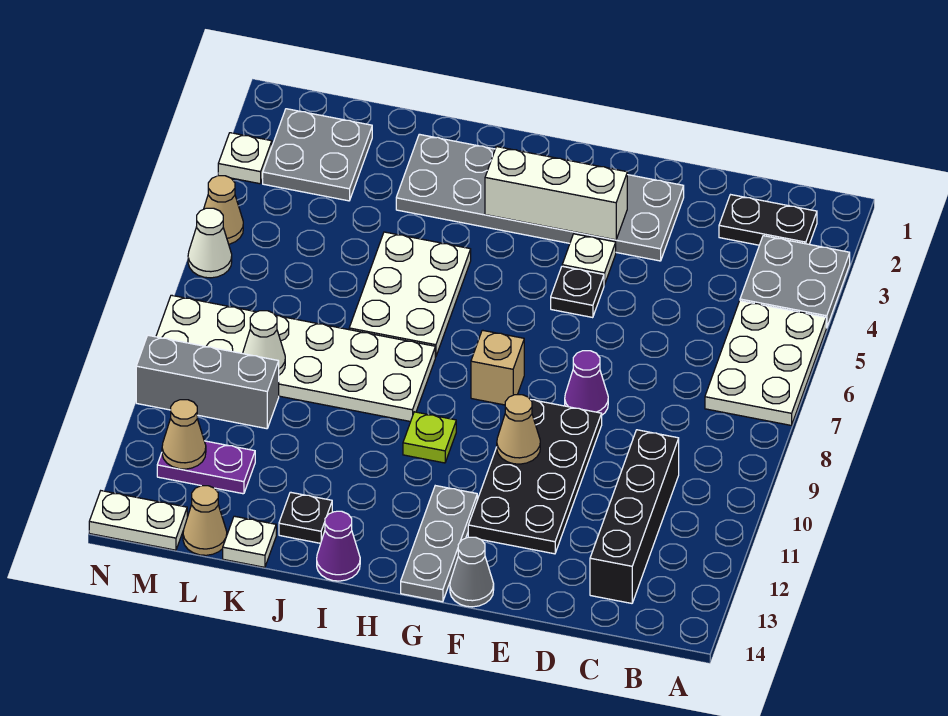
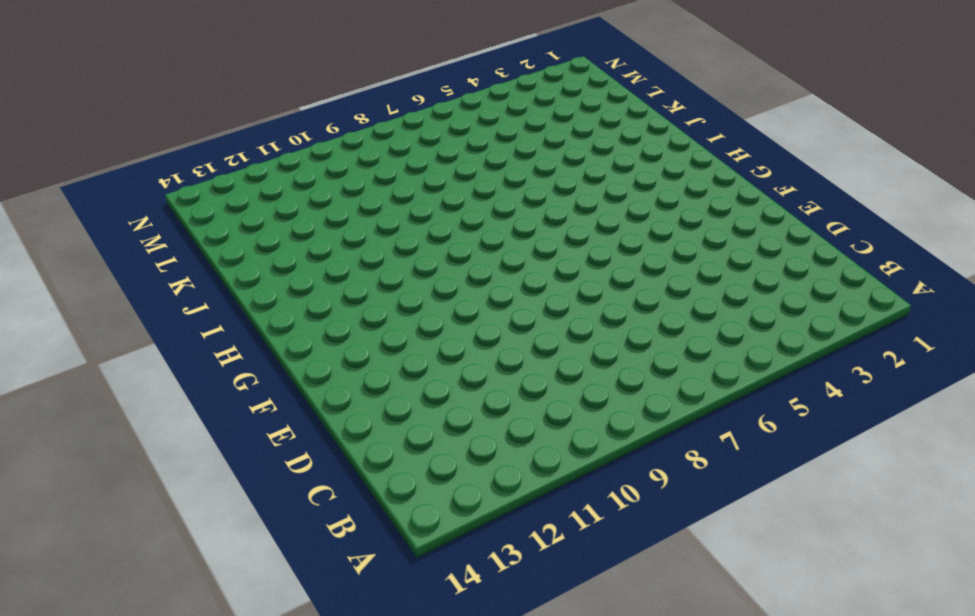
none -> grey 2x2 plate [740,236,850,328]
none -> white 2x3 plate [705,301,826,425]
none -> black 1x2 plate [719,195,817,245]
none -> black 1x4 brick [590,430,679,603]

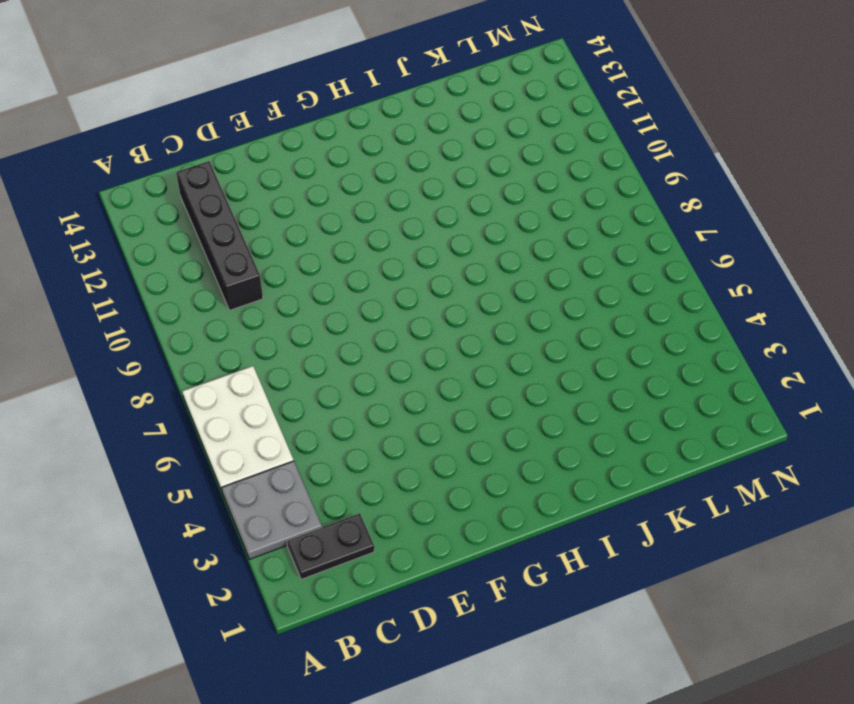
none -> grey 2x6 plate [396,134,684,261]
none -> purple 1x1 cone [565,351,608,415]
none -> black 2x4 plate [468,400,602,554]
none -> white 1x1 plate [562,234,616,285]

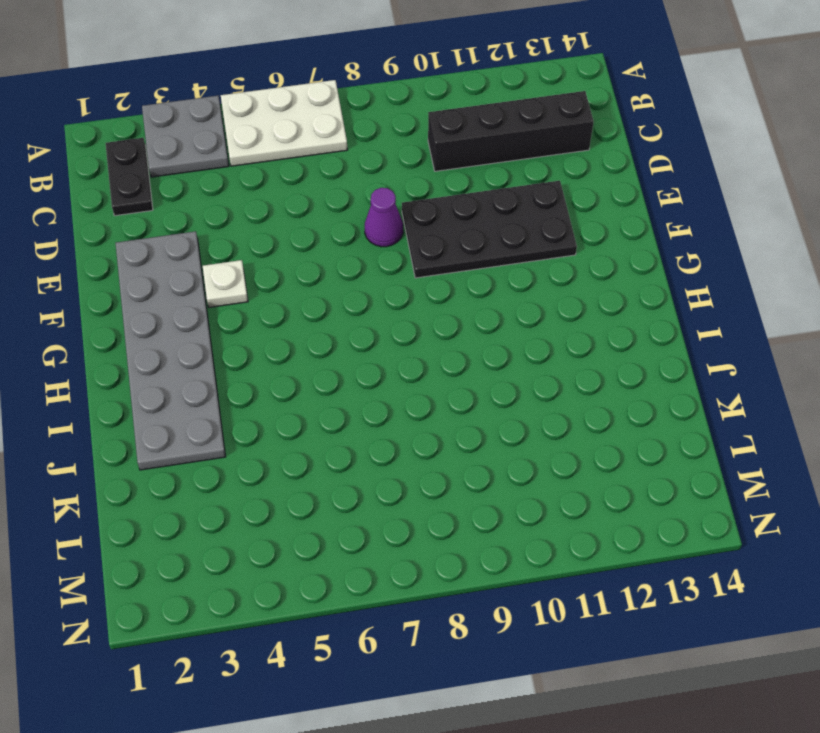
none -> black 1x1 plate [551,266,604,318]
none -> grey 1x1 cone [450,537,494,607]
none -> tan 1x1 brick [471,330,524,405]
none -> grey 1x3 plate [401,486,477,602]

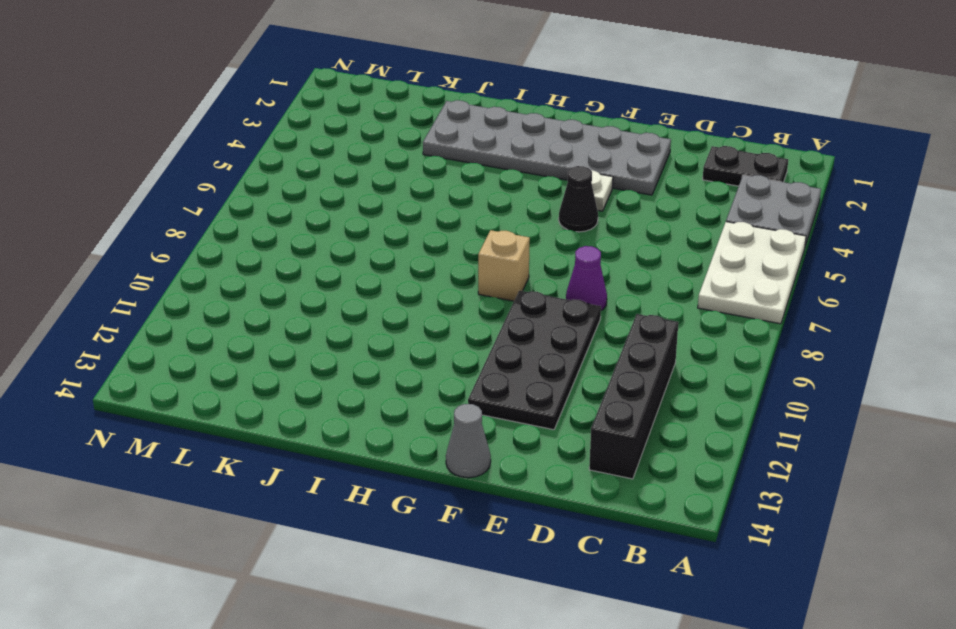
black 1x1 cone [559,166,598,232] -> black 1x1 plate [551,266,604,318]
none -> grey 1x3 plate [401,486,477,602]
none -> lime 1x1 plate [403,412,456,463]
none -> white 2x3 plate [349,232,471,357]
none -> white 2x6 plate [156,295,435,422]

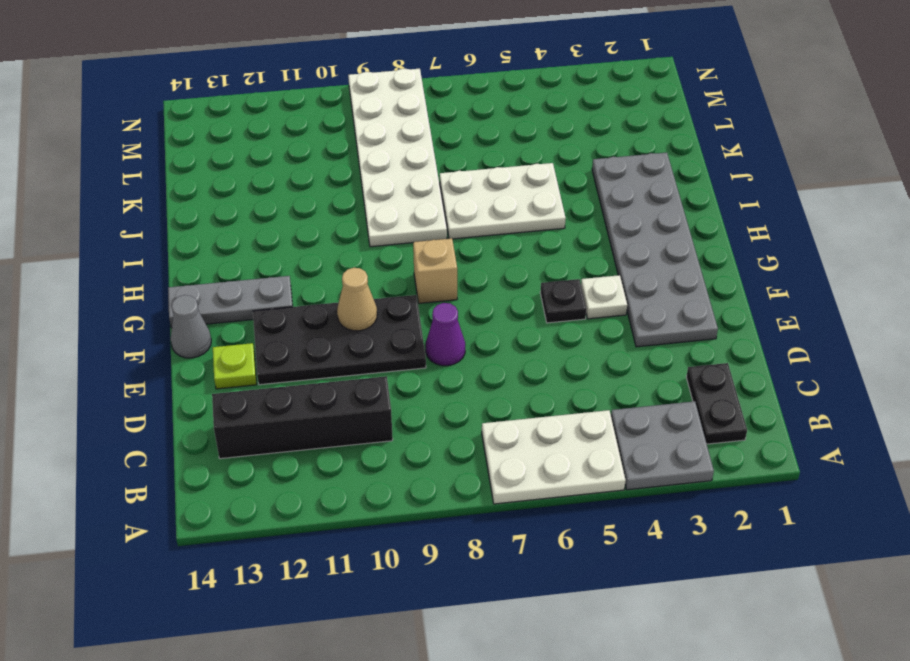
lime 1x1 plate [213,343,257,389] -> lime 1x1 plate moved to [403,412,456,463]
none -> purple 1x1 cone [317,511,360,581]
none -> black 1x1 plate [279,492,332,543]
none -> white 1x1 plate [223,516,276,567]
none -> grey 2x2 plate [263,109,372,201]

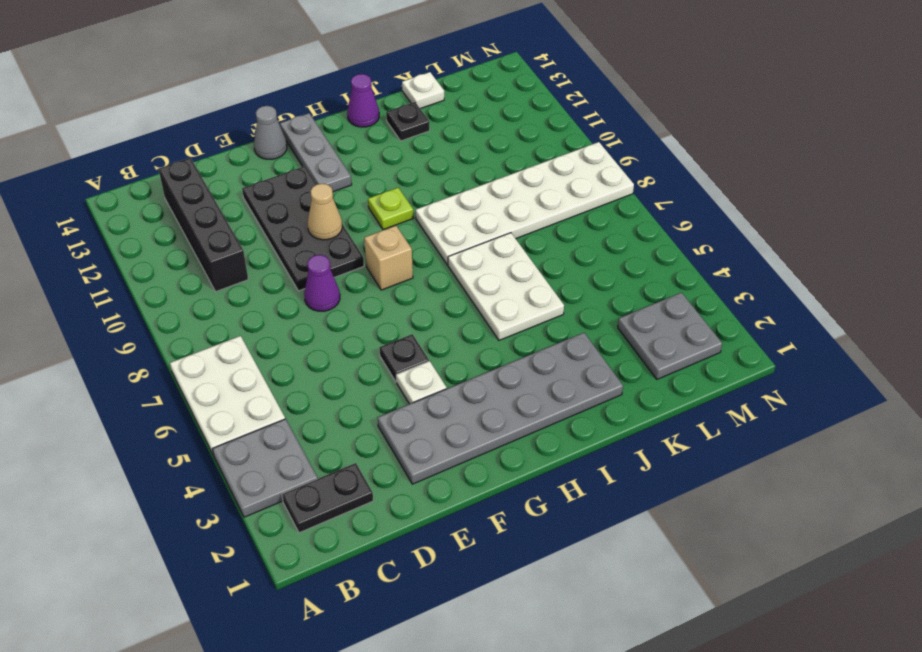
none -> grey 1x3 brick [136,335,279,429]
none -> purple 1x2 plate [157,441,255,494]
none -> tan 1x1 cone [183,486,227,555]
none -> white 1x2 plate [89,491,187,550]

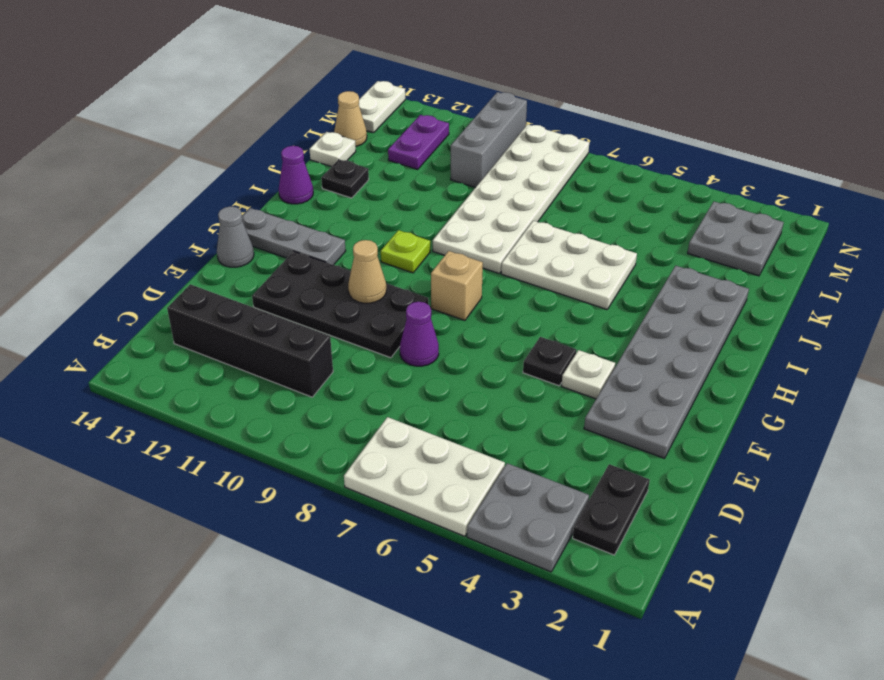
none -> white 1x1 plate [218,133,272,184]
none -> tan 1x1 cone [204,176,243,244]
none -> white 1x1 cone [188,208,232,278]
none -> white 1x3 brick [485,147,627,240]

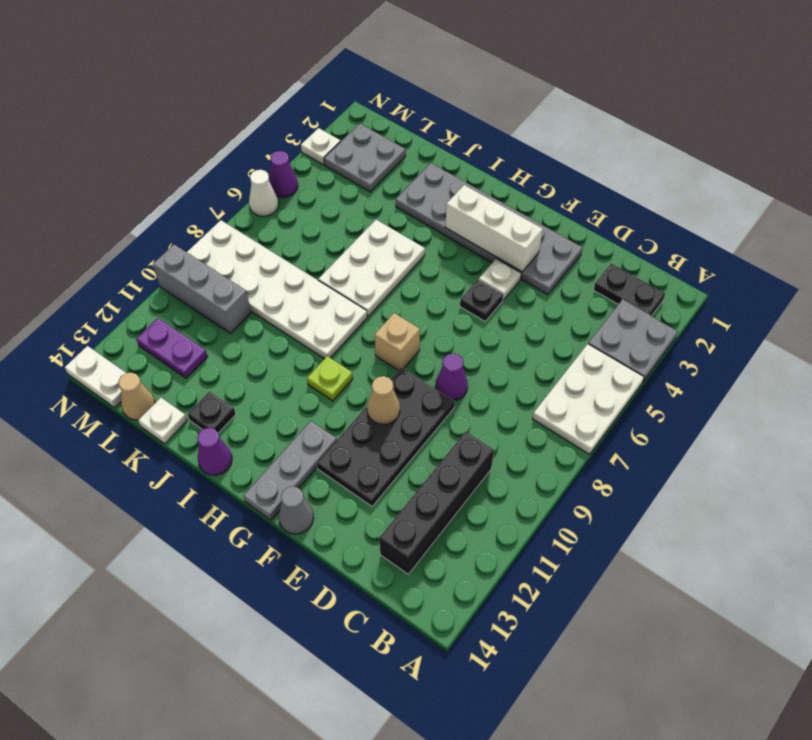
purple 1x1 cone [269,151,298,197] -> tan 1x1 cone [204,176,243,244]
none -> white 1x1 cone [243,311,285,375]
none -> tan 1x1 cone [162,400,206,469]

